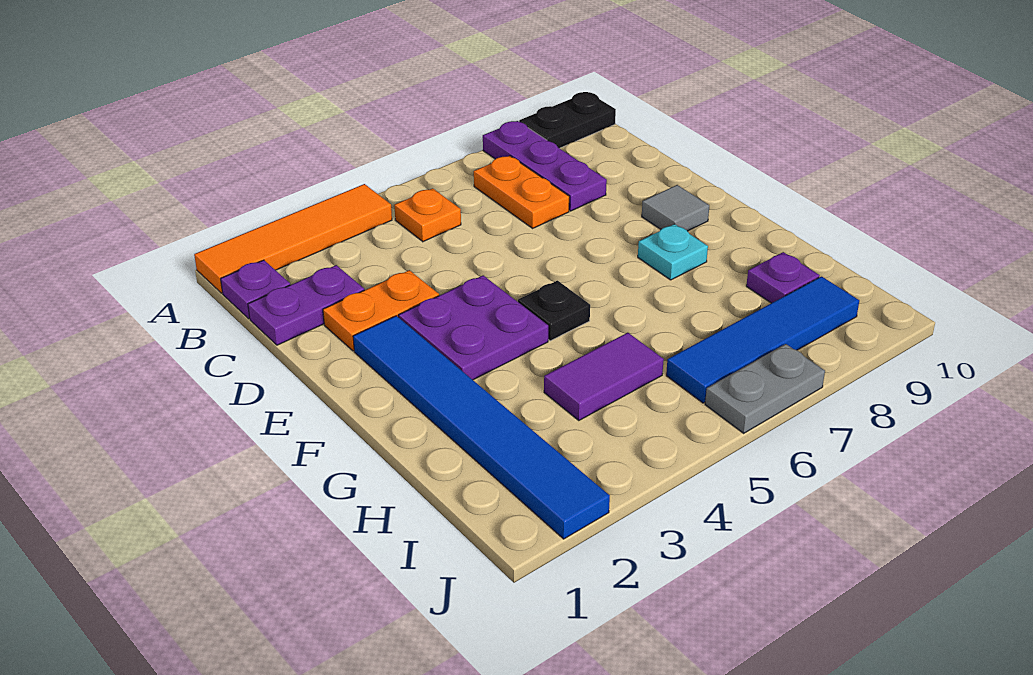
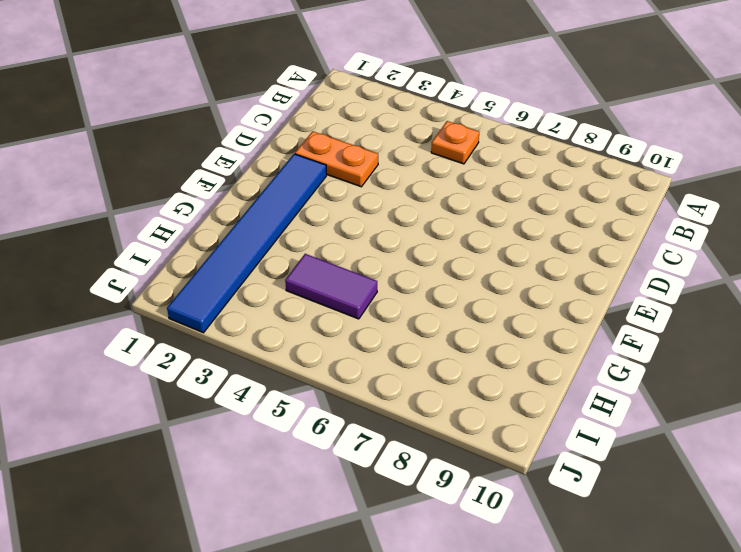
none -> orange 1x4 tile [194,184,392,293]
none -> purple 1x3 plate [483,121,607,211]
none -> black 1x2 plate [519,92,616,148]

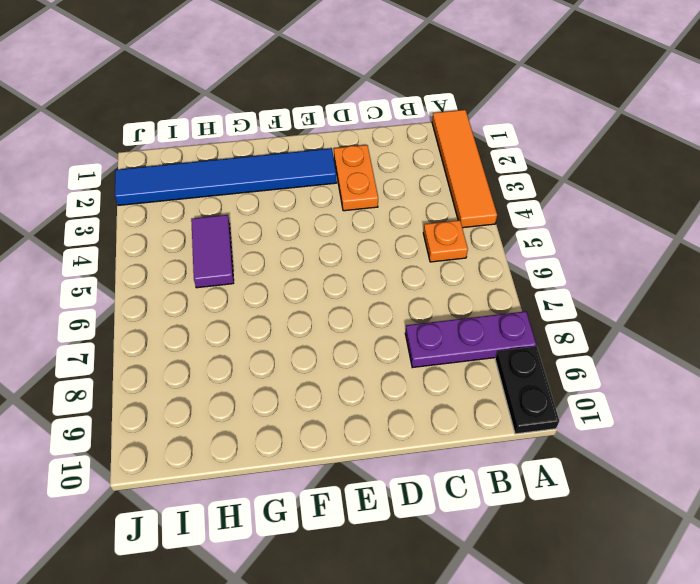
none -> purple 1x1 plate [221,260,290,319]
none -> orange 1x2 plate [474,156,569,228]
none -> purple 1x2 plate [248,265,364,345]

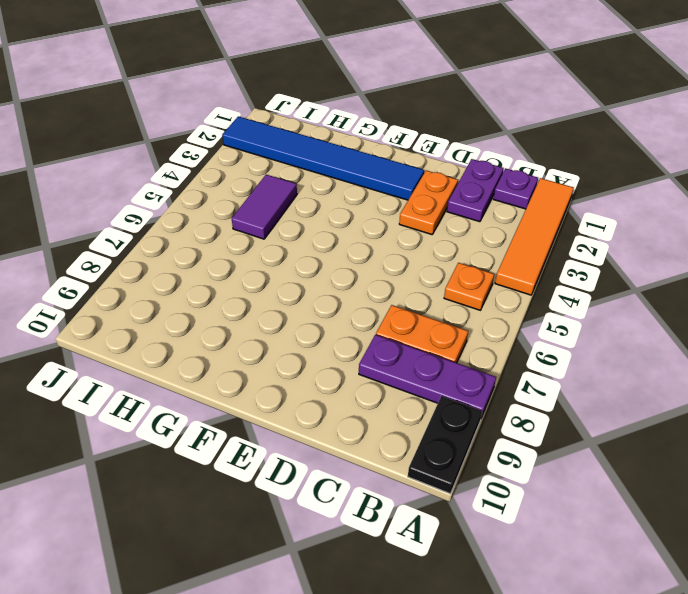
none -> purple 2x2 plate [399,275,548,380]
none -> grey 1x1 tile [642,185,709,231]
none -> black 1x1 plate [518,281,590,341]

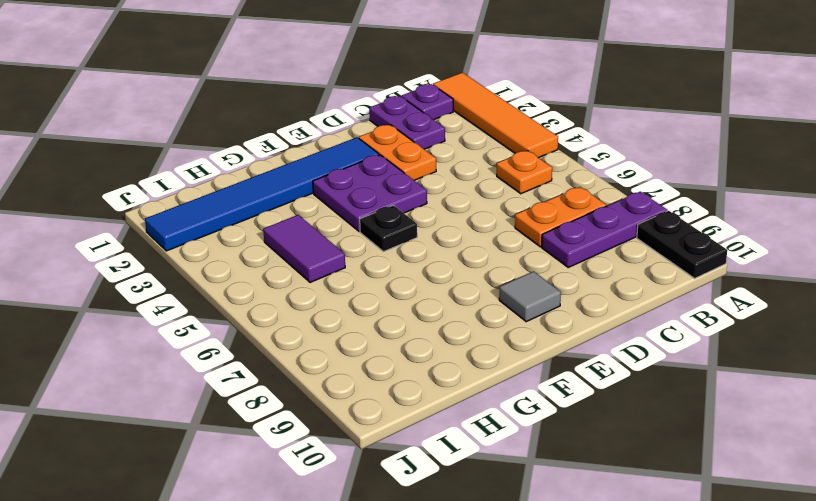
none -> cyan 1x1 plate [638,224,708,280]
none -> purple 1x1 plate [746,252,820,303]
none -> blue 1x4 tile [666,276,859,403]

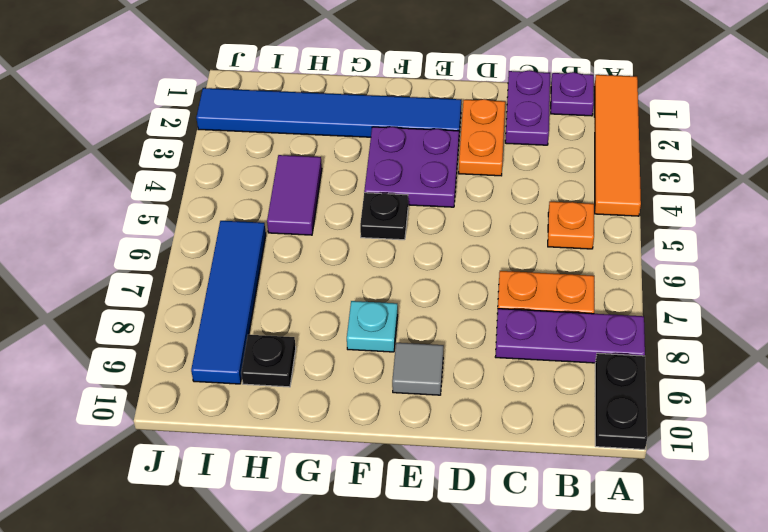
black 1x1 plate [241,335,296,387] -> purple 1x1 plate [746,252,820,303]
none -> grey 1x2 plate [705,344,825,433]

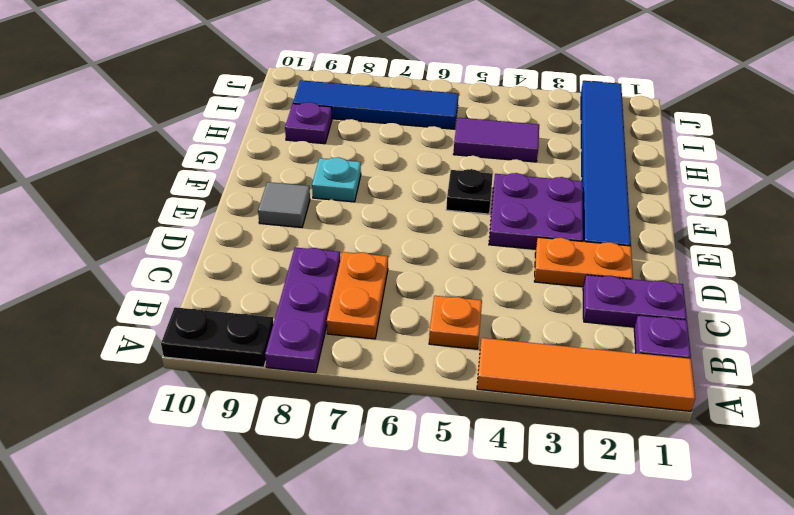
none -> grey 1x2 plate [705,344,825,433]

